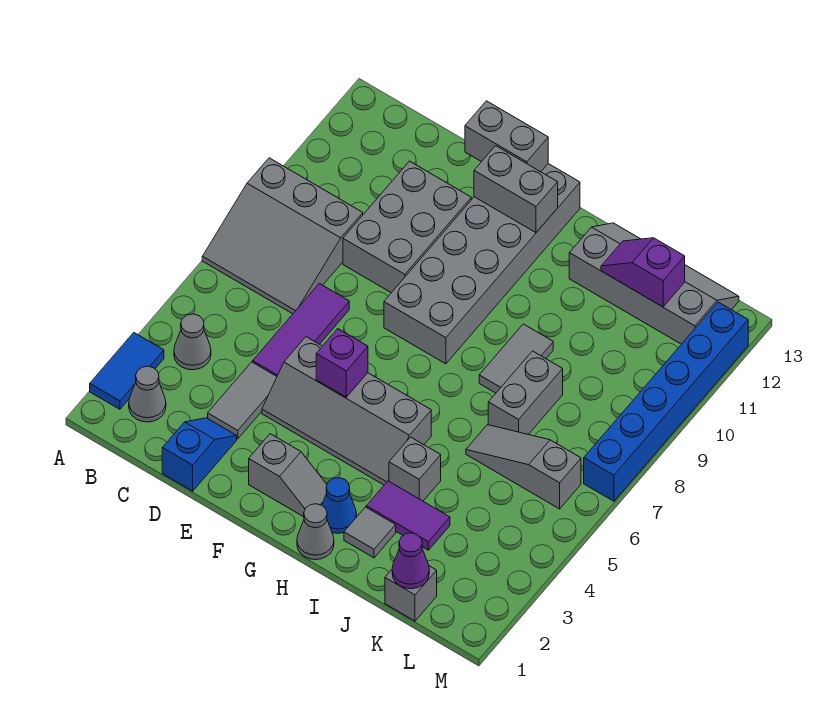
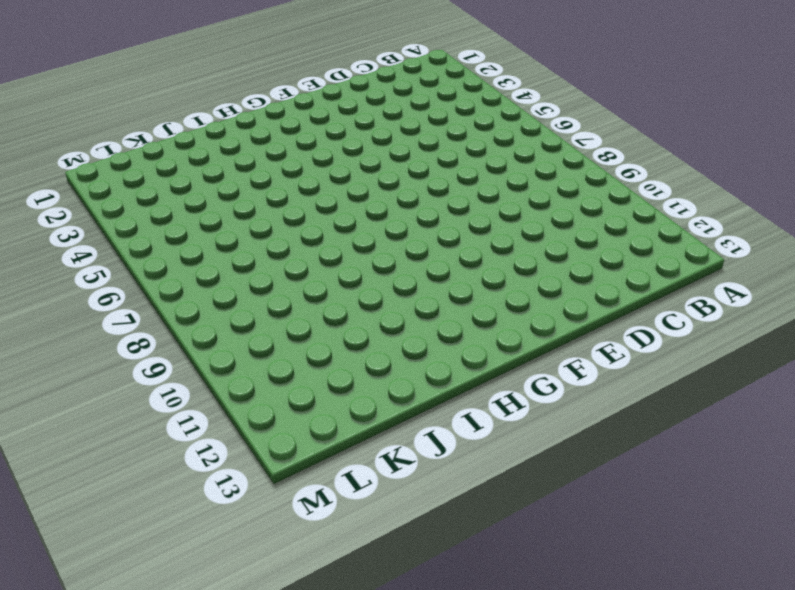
none -> blue 1x2 tile [90,333,164,409]
none -> grey 3x3 slope [202,158,363,314]
none -> grey 1x1 cone [129,366,166,422]

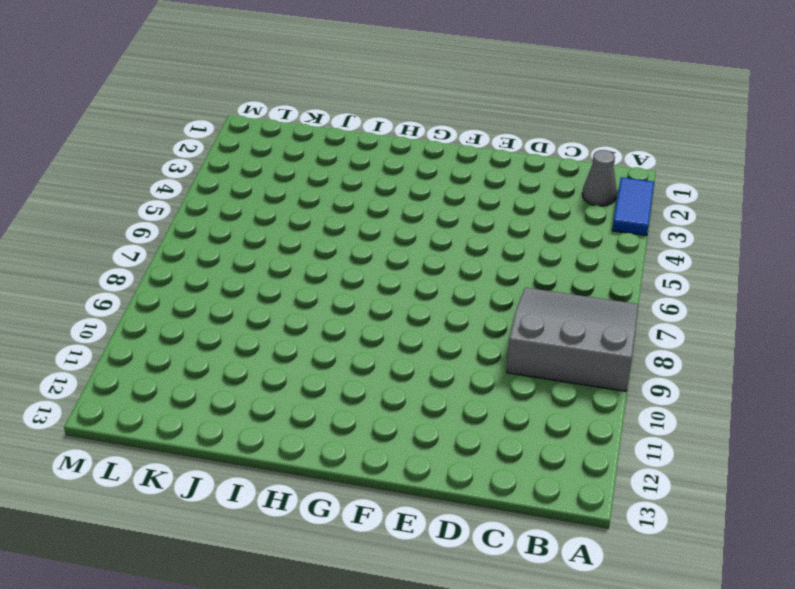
none -> grey 1x1 cone [174,314,211,370]
none -> blue 1x2 slope [162,418,237,491]
none -> grey 1x2 tile [208,362,277,439]

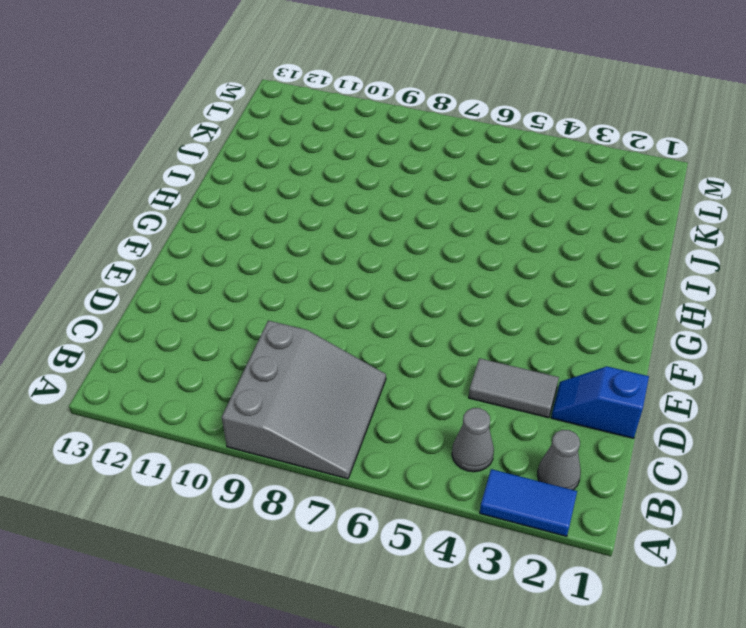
none -> purple 1x3 tile [253,284,349,376]
none -> grey 2x3 brick [343,161,471,293]
none -> grey 2x4 slope [262,337,431,485]

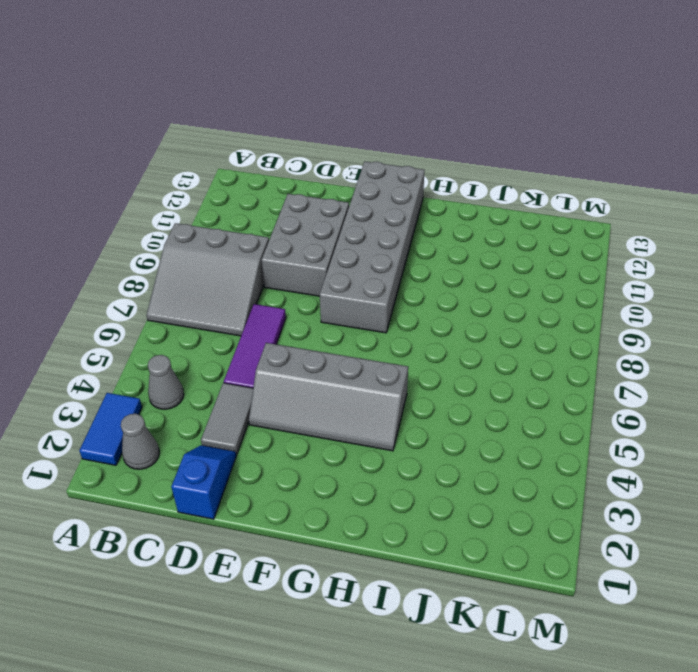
none -> grey 1x2 slope [249,434,327,517]
none -> grey 1x1 cone [297,504,334,560]
none -> blue 1x1 cone [322,478,357,533]

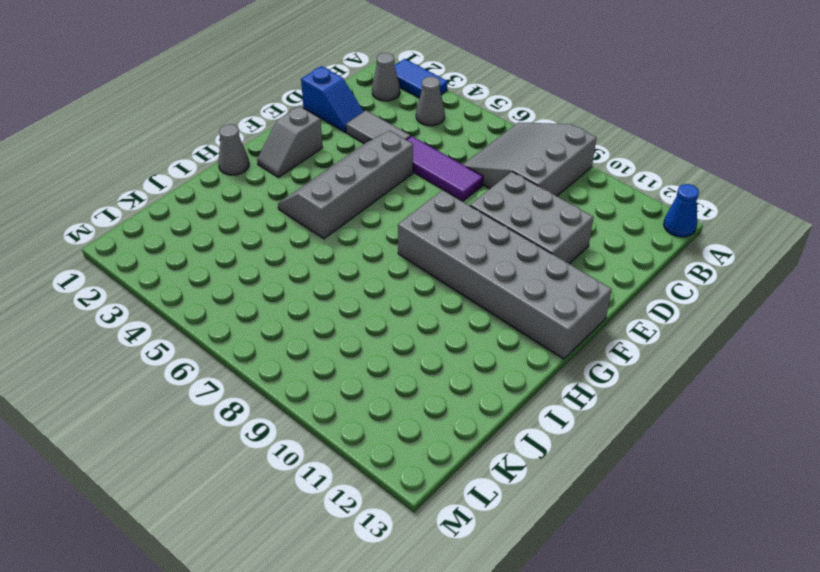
blue 1x1 cone [664,184,699,237] -> blue 1x1 cone moved to [322,478,357,533]
none -> grey 1x1 tile [344,507,396,558]
none -> purple 1x2 tile [366,481,450,550]
none -> grey 1x1 brick [389,437,441,501]

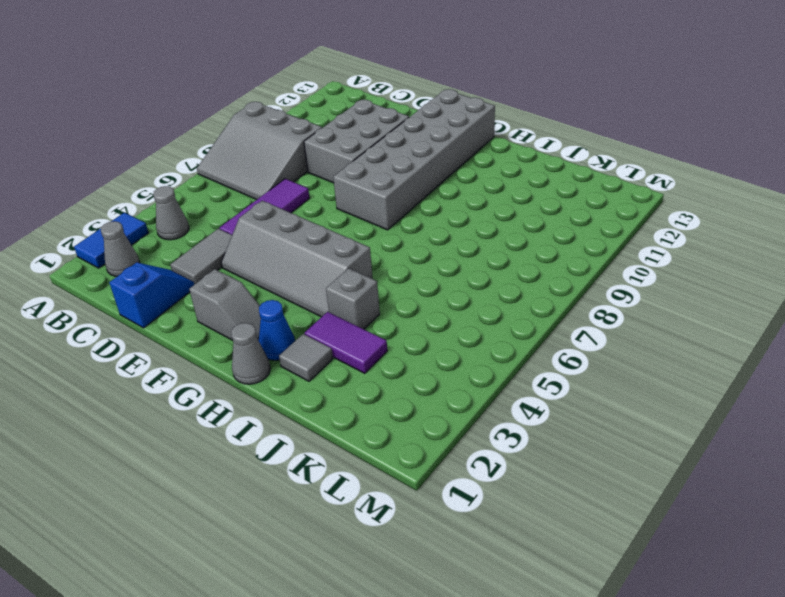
none -> grey 1x2 tile [479,324,553,393]
none -> grey 2x4 slope [569,223,739,344]
none -> grey 1x3 slope [466,425,581,509]

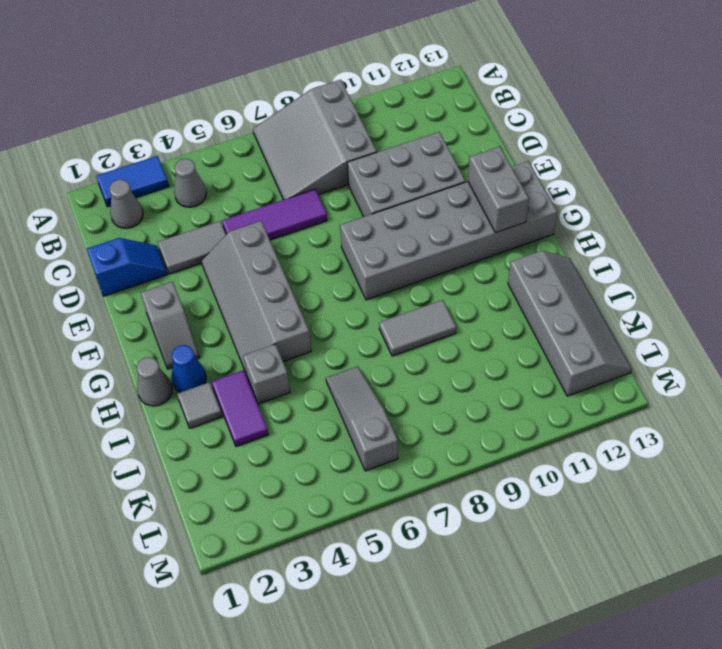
none -> grey 1x2 brick [488,351,563,434]
none -> grey 1x1 brick [385,566,437,621]
none -> blue 1x6 brick [584,302,748,501]

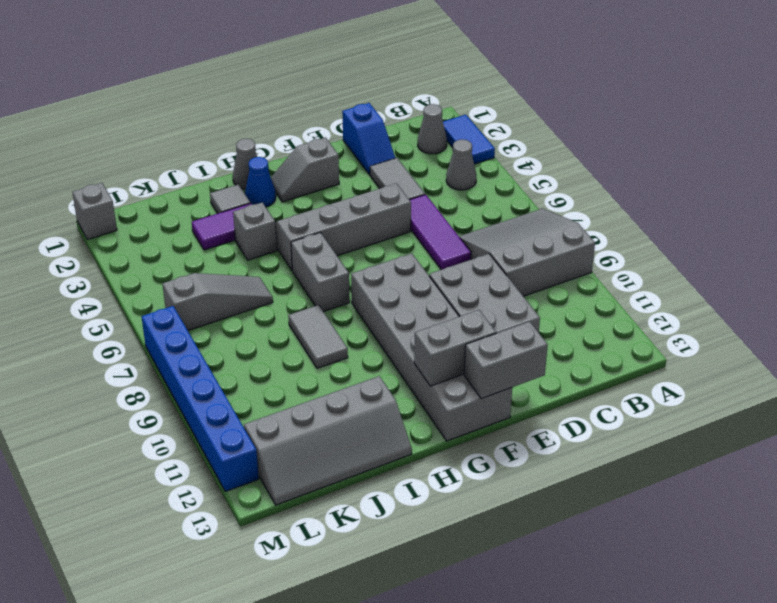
grey 1x2 brick [291,232,350,312] -> grey 1x2 brick moved to [488,351,563,434]
grey 1x1 brick [72,183,117,240] -> grey 1x1 brick moved to [385,566,437,621]
none -> purple 1x1 brick [316,329,368,397]
none -> purple 1x2 slope [601,238,685,307]
none -> purple 1x1 cone [392,533,429,589]

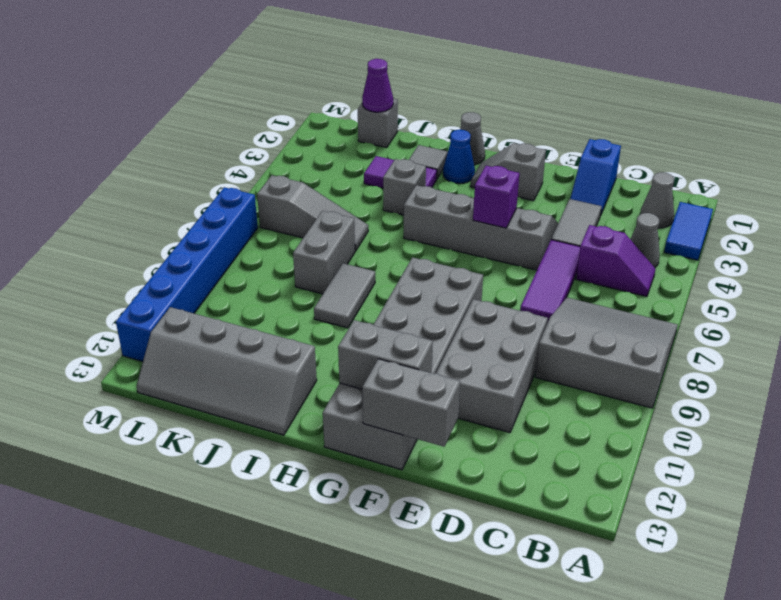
purple 1x2 slope [576,225,655,296] -> purple 1x2 slope moved to [601,238,685,307]

